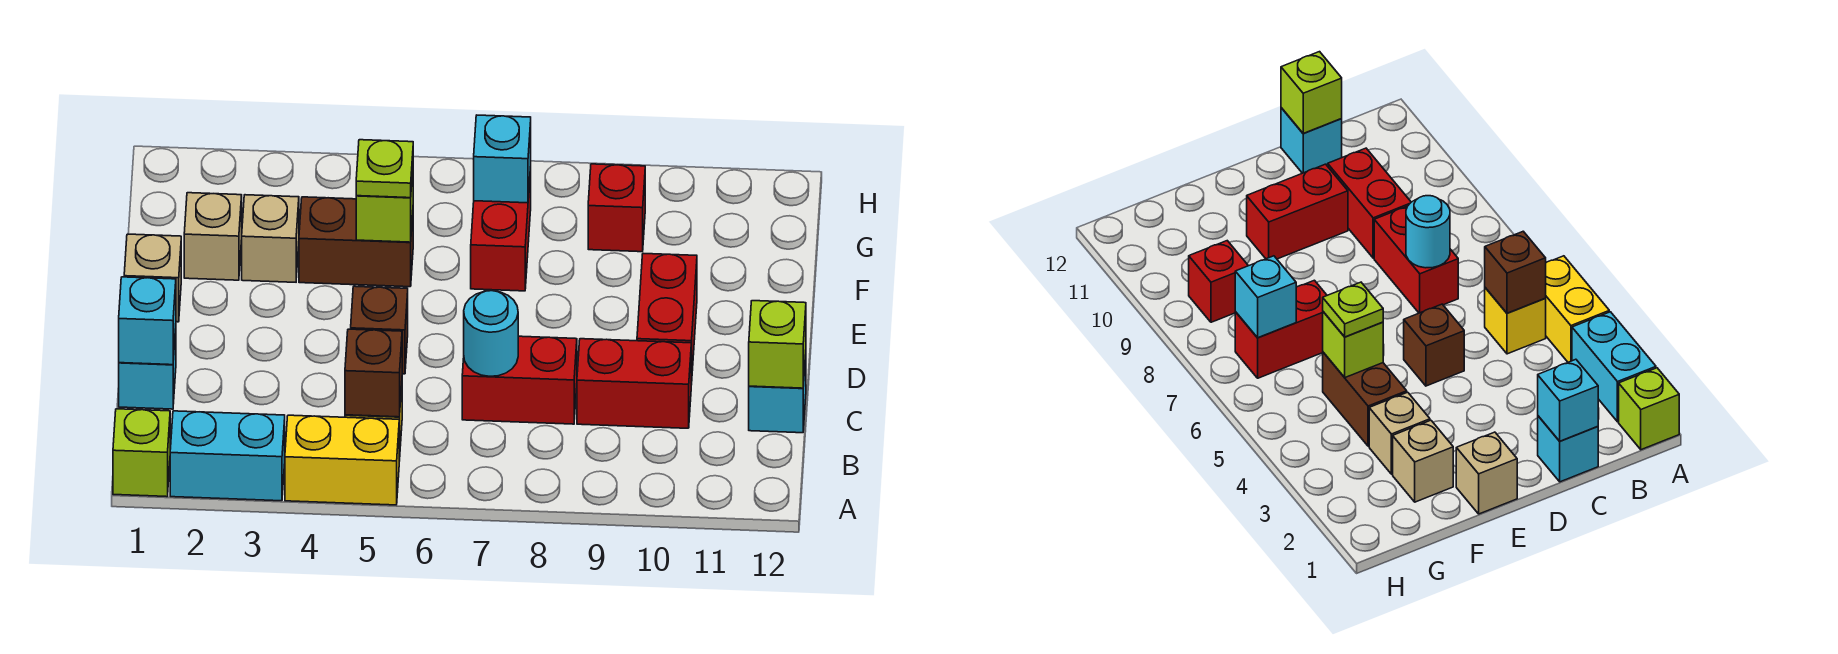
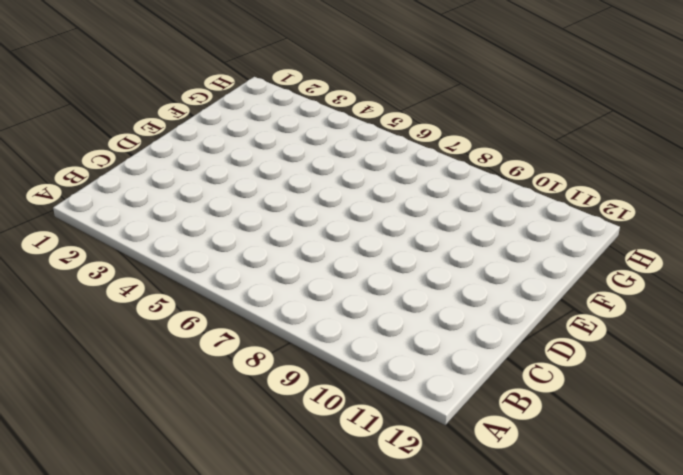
none -> lime 1x1 brick [113,409,170,497]
none -> cyan 1x2 brick [170,411,285,501]
none -> yellow 1x2 brick [285,415,399,505]

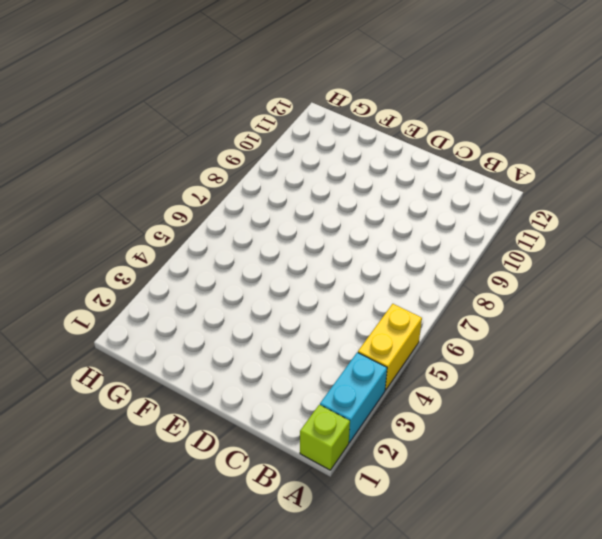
none -> yellow 1x1 brick [1485,288,1546,354]
none -> cyan 1x1 brick [119,329,176,409]
none -> red 1x2 brick [462,336,577,424]

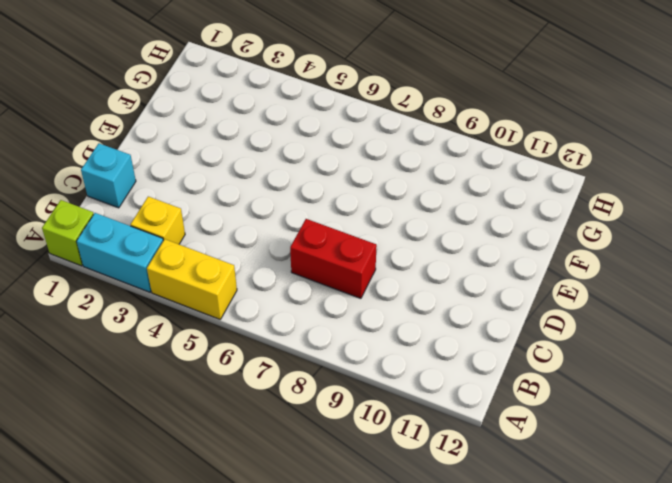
yellow 1x1 brick [131,197,185,244] -> yellow 1x1 brick moved to [1485,288,1546,354]
none -> red 1x2 brick [577,339,691,428]
none -> cyan 1x1 brick [749,355,806,433]
none -> brown 1x1 brick [351,286,408,374]

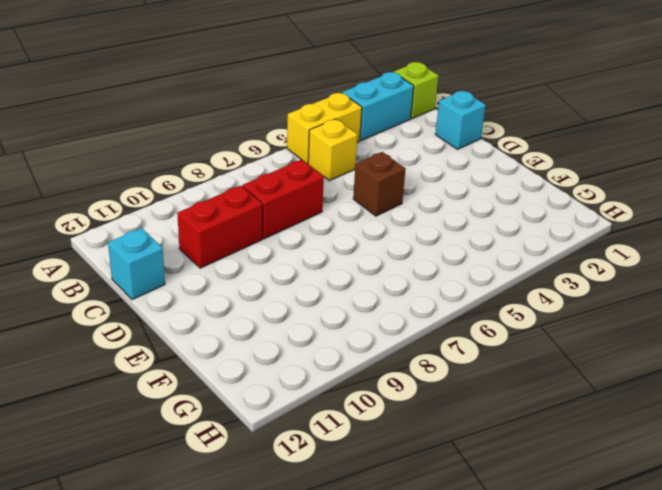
none -> red 1x2 brick [637,253,697,385]
none -> tan 1x1 brick [124,234,181,322]
none -> tan 1x1 brick [184,193,242,280]

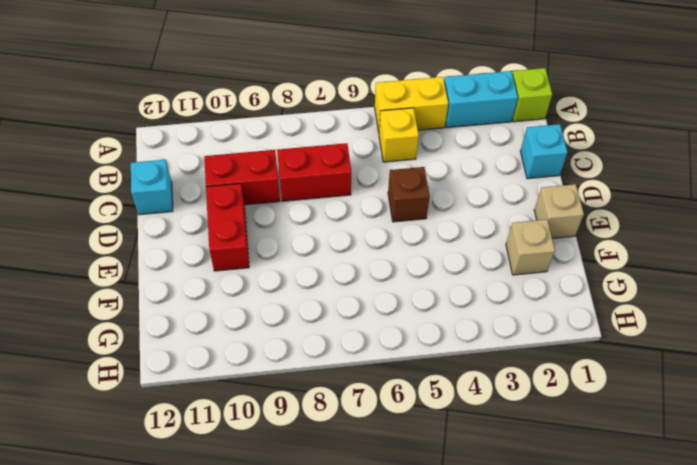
none -> tan 1x1 brick [242,195,299,282]
none -> brown 1x2 brick [299,197,413,287]
none -> red 1x2 brick [471,167,531,291]

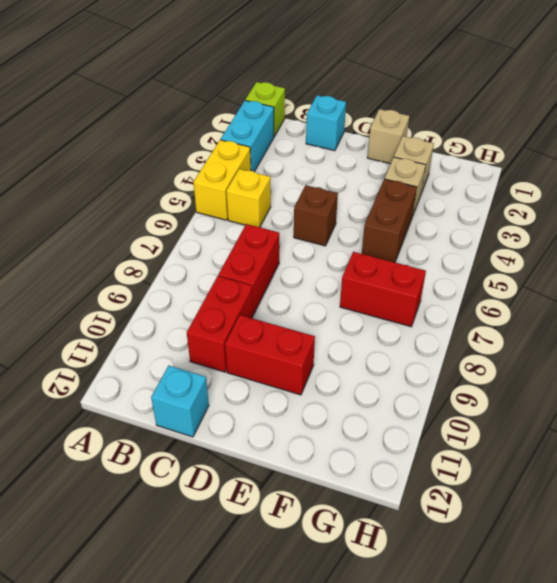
none -> red 1x1 brick [588,164,645,252]
none -> brown 1x1 brick [345,329,402,417]
none -> cyan 1x1 brick [119,277,176,365]

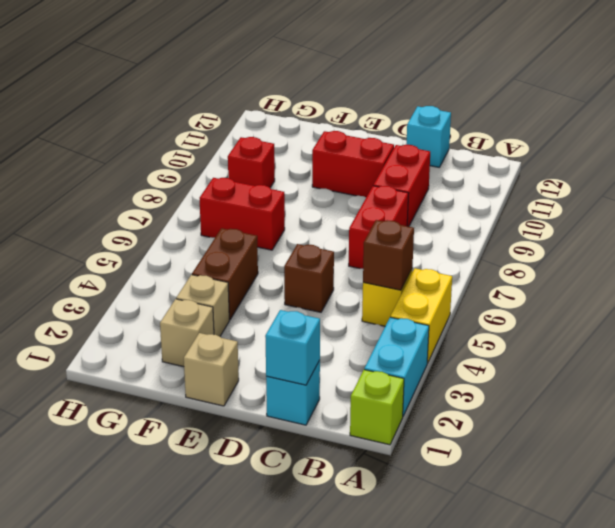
none -> cyan 1x1 round brick [464,291,518,376]
none -> lime 1x1 brick [749,301,806,388]
none -> lime 1x1 brick [356,171,413,242]

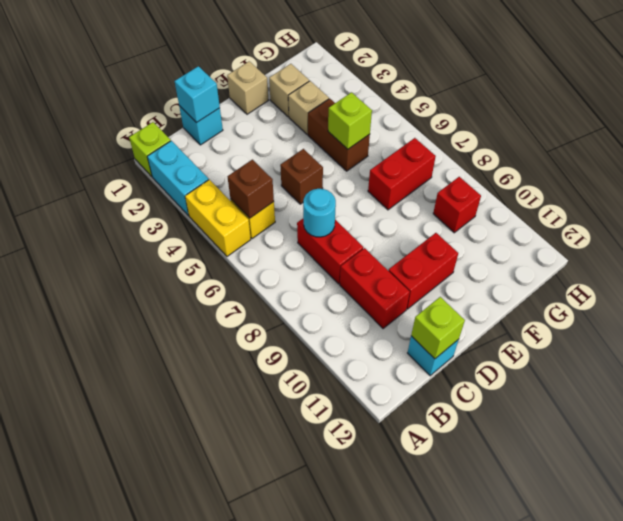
none -> cyan 1x1 brick [474,115,531,203]
none -> lime 1x1 plate [356,140,413,198]

